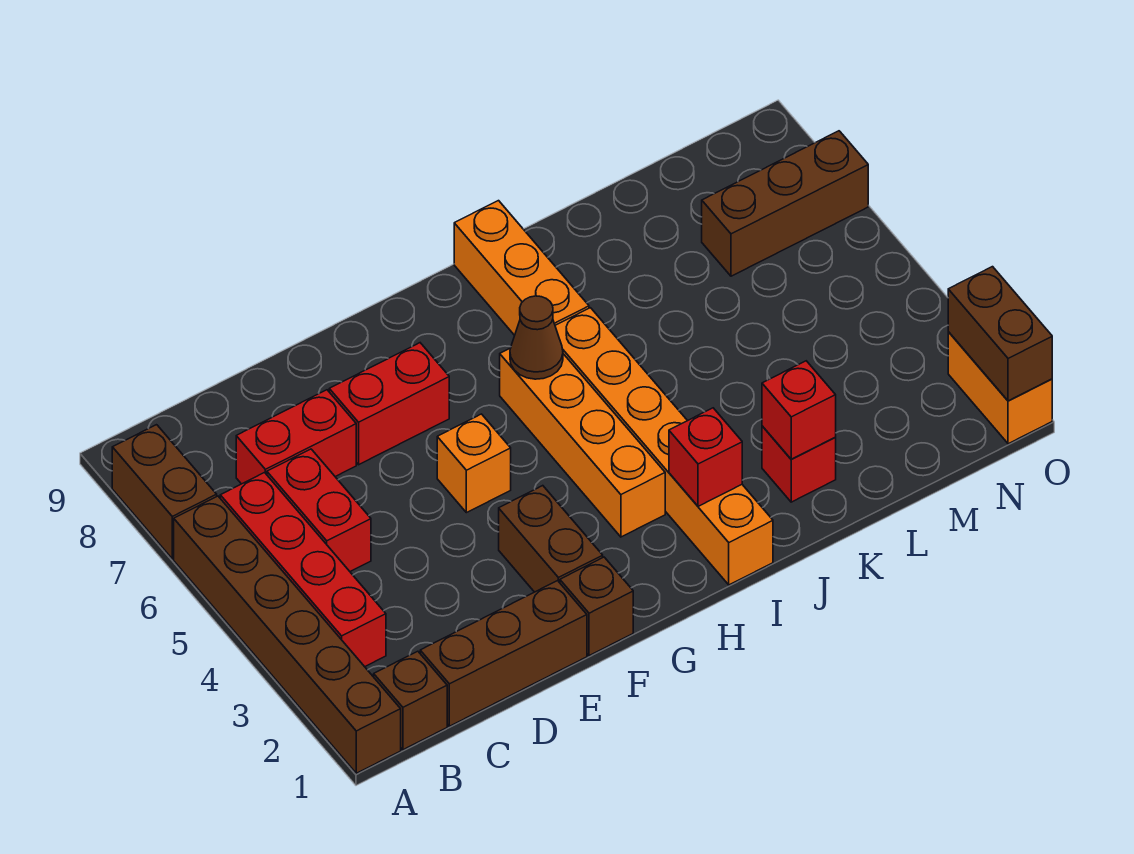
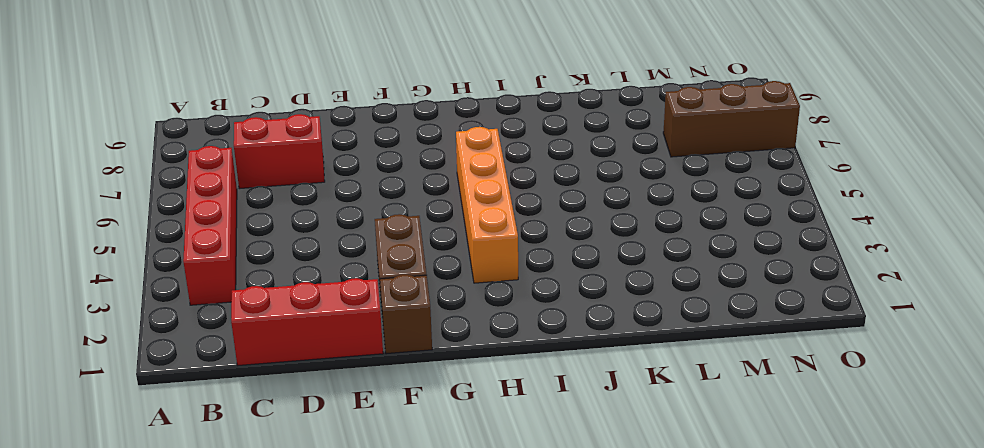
red 1x3 brick [231,278,383,365] -> brown 1x3 brick [420,581,587,726]
none -> brown 1x6 brick [174,496,401,773]
none -> brown 1x2 brick [112,425,217,559]
none -> brown 1x1 brick [374,651,447,750]

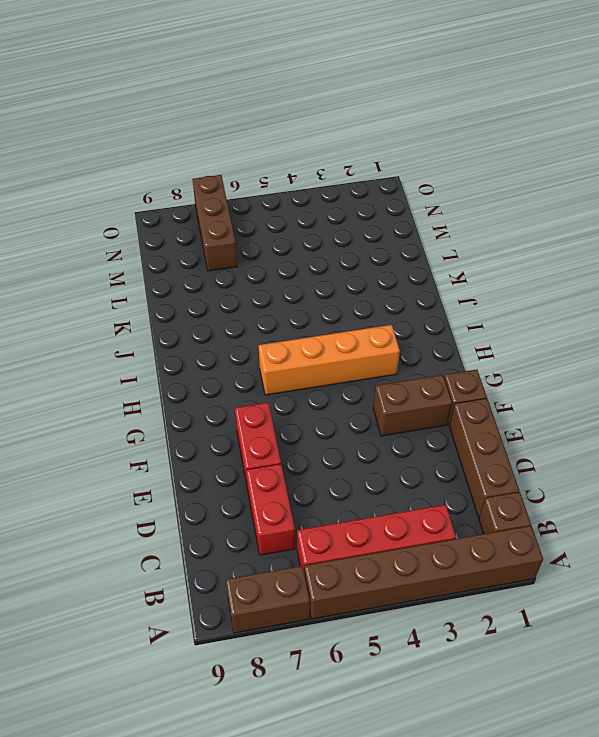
none -> red 1x2 brick [267,449,371,571]
none -> orange 1x1 brick [437,414,511,513]
none -> orange 1x6 brick [555,308,773,585]

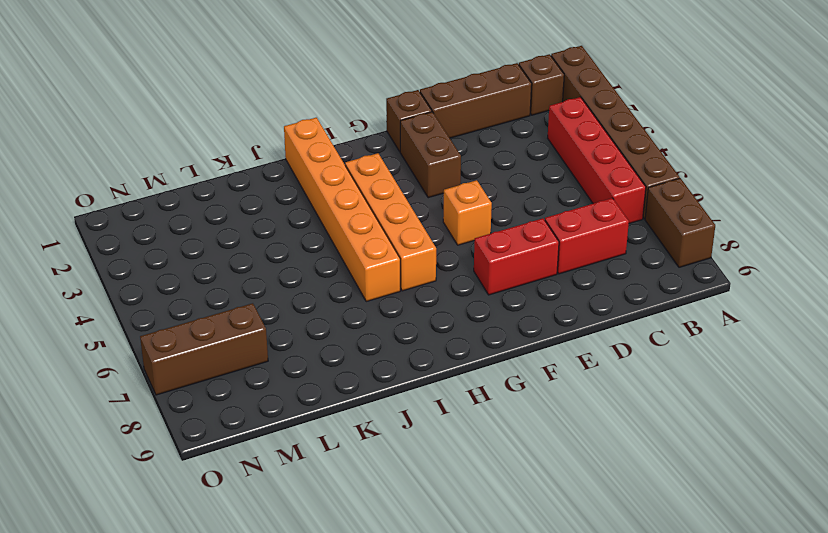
none -> red 1x2 brick [267,449,371,571]
none -> orange 1x3 brick [454,201,589,335]
none -> red 1x1 brick [762,426,836,502]

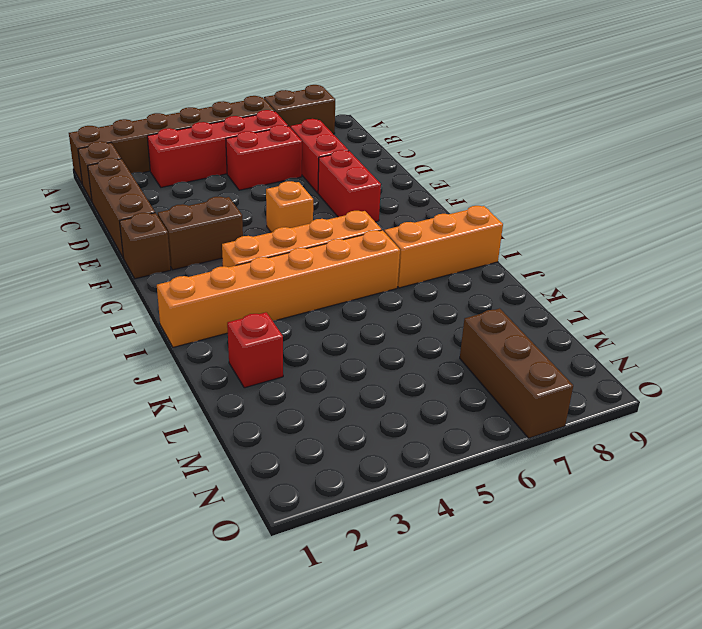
none -> orange 1x2 brick [948,332,1052,444]
none -> brown 1x1 cone [510,296,563,379]
none -> red 1x1 brick [669,408,742,506]

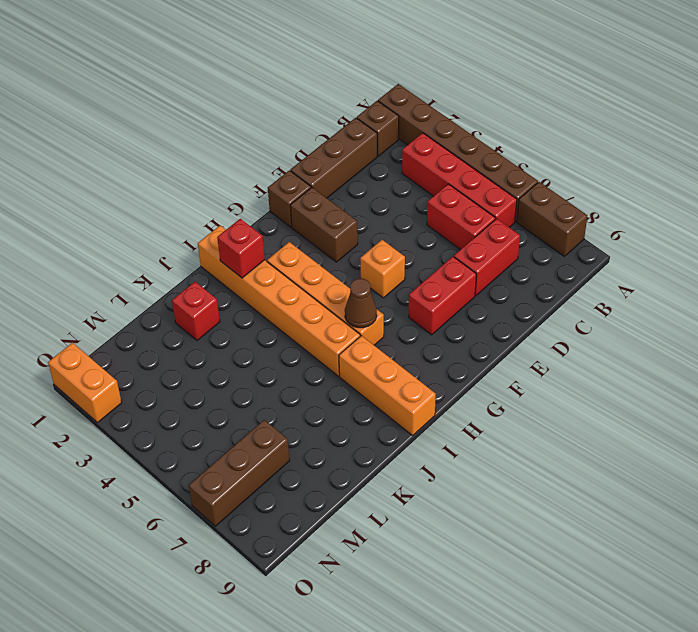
none -> red 1x1 brick [762,361,836,459]
none -> brown 1x2 brick [948,267,1052,401]

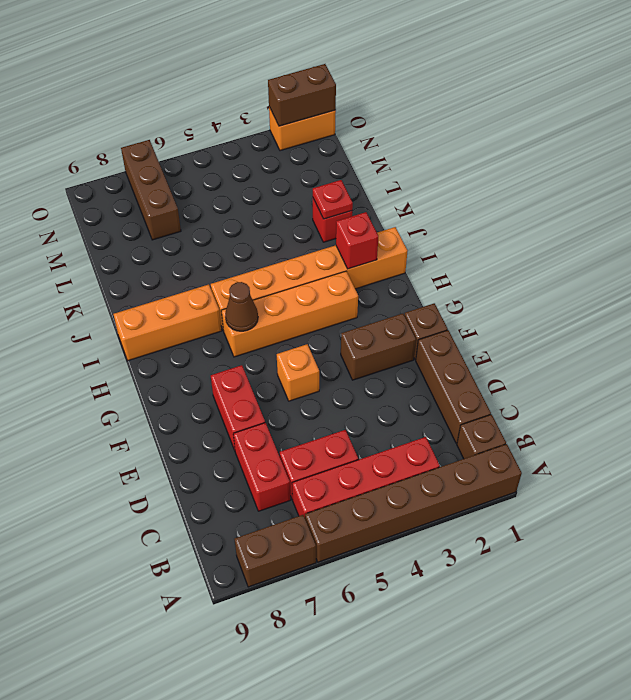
red 1x1 plate [313,180,353,219] -> red 1x1 brick [762,361,836,459]

